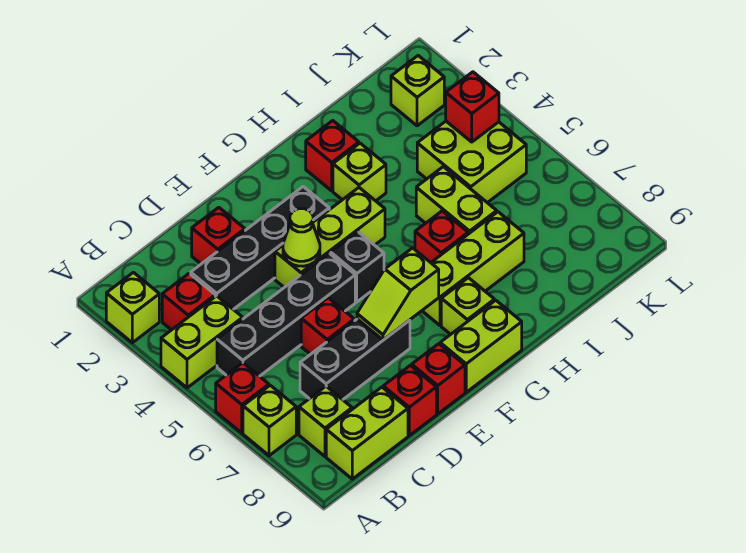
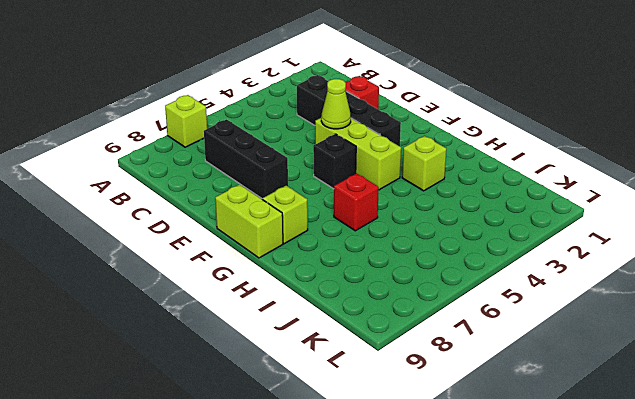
none -> lime 1x1 brick [106,272,159,343]
none -> lime 1x2 brick [161,296,243,388]
none -> red 1x1 brick [216,363,269,433]

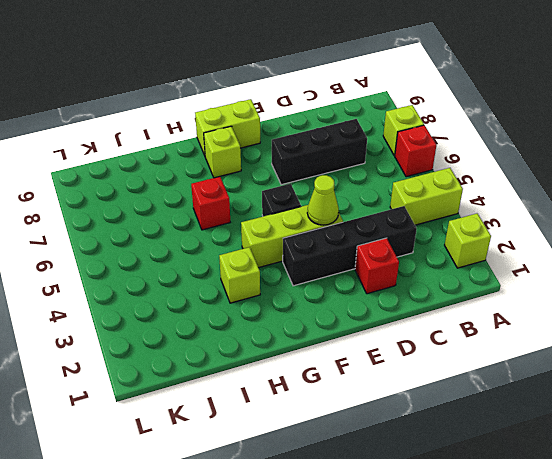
none -> red 1x1 brick [162,273,215,330]
none -> black 1x4 brick [217,253,355,376]
none -> lime 1x1 brick [299,386,352,456]

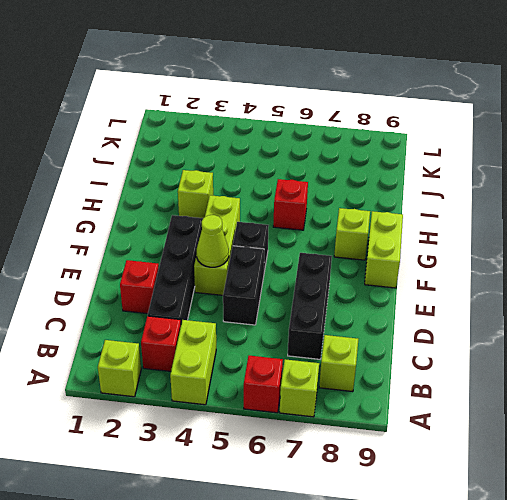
black 1x2 brick [223,246,264,325] -> black 1x4 brick [217,253,355,376]
none -> lime 1x2 brick [326,387,408,479]
none -> red 1x1 brick [301,298,354,354]
none -> red 1x1 brick [383,365,436,436]

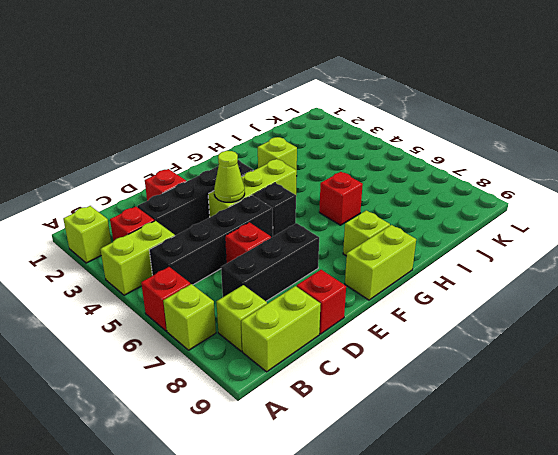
none -> red 1x1 brick [412,344,465,414]
none -> lime 1x3 brick [422,212,524,325]
none -> red 1x1 brick [306,121,359,191]

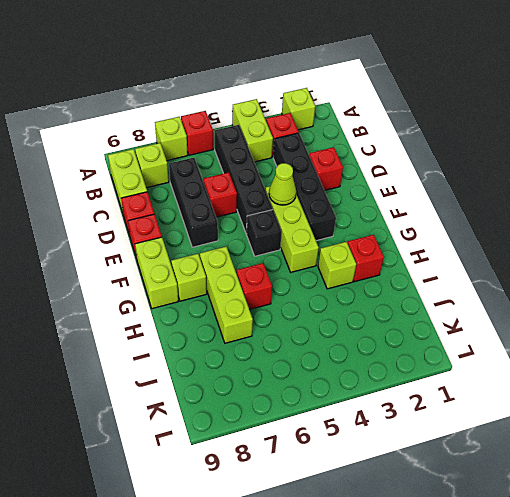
none -> lime 1x2 brick [416,167,497,234]
none -> lime 2x2 brick [417,121,526,203]
none -> lime 1x1 brick [391,56,444,126]

